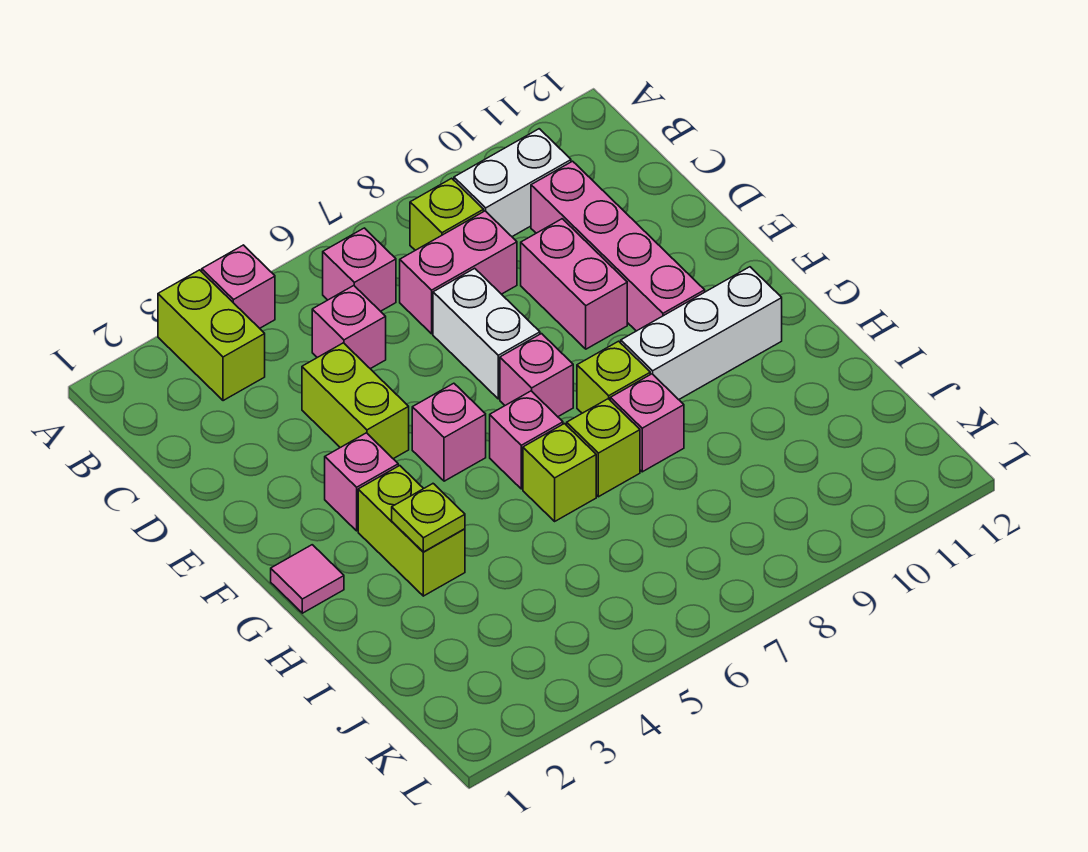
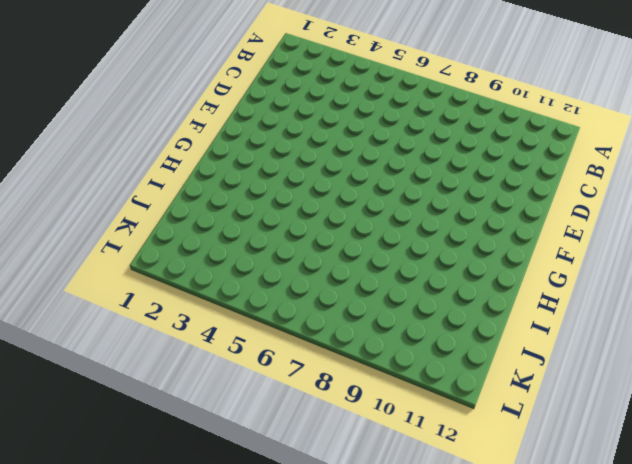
none -> lime 1x2 brick [158,270,265,401]
none -> pink 1x1 brick [202,245,275,328]
none -> pink 1x1 brick [323,228,396,311]

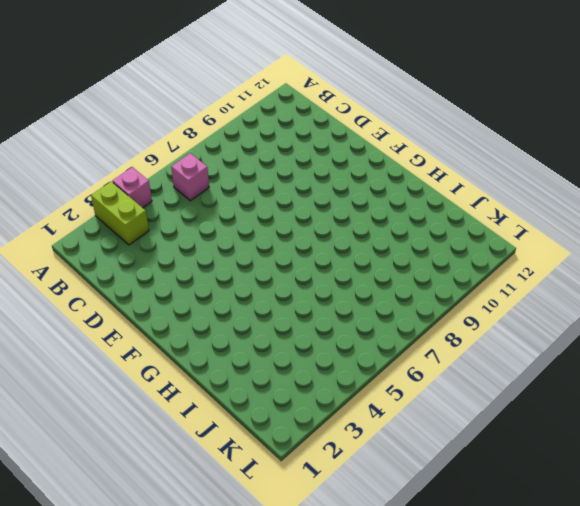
none -> lime 1x1 brick [410,178,484,250]
none -> white 1x2 brick [454,129,571,236]
none -> pink 1x1 brick [312,286,386,369]

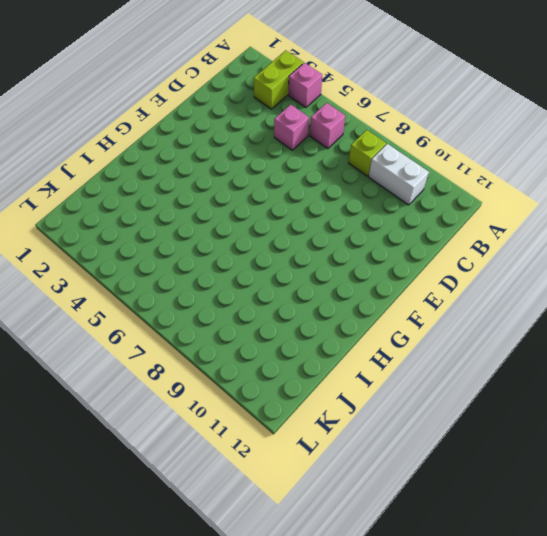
none -> pink 1x2 brick [400,211,517,334]
none -> pink 1x4 brick [531,161,705,331]
none -> lime 1x2 brick [302,343,409,459]

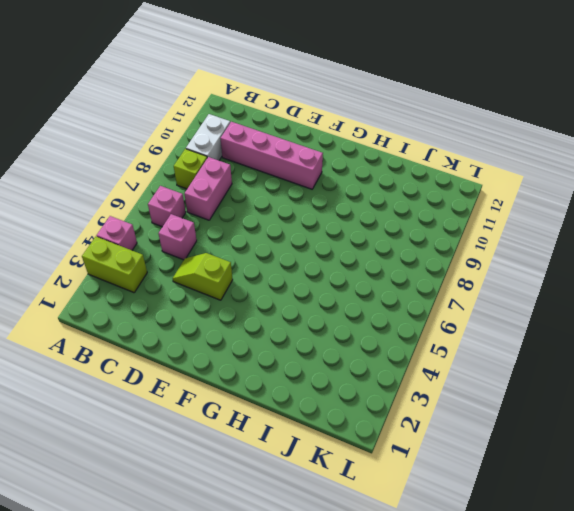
lime 1x2 slope [173,253,233,300] -> lime 1x2 brick [302,343,409,459]
none -> white 1x2 brick [433,268,540,399]
none -> pink 1x2 brick [521,219,627,349]
none -> pink 1x1 brick [325,433,398,531]

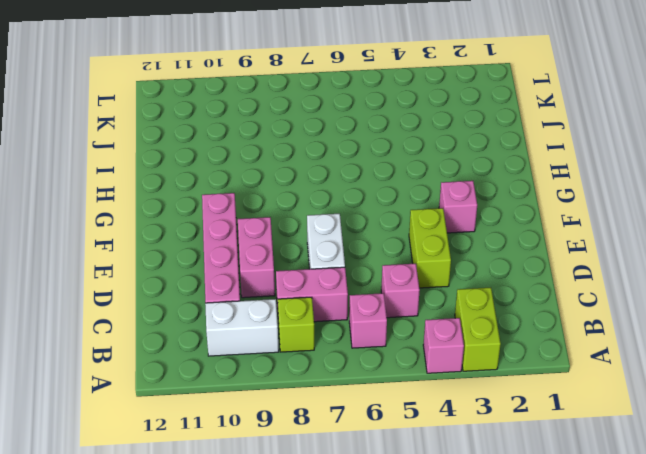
none -> pink 1x1 brick [412,383,486,481]
none -> pink 1x1 brick [500,334,573,417]
none -> pink 1x1 tile [271,545,344,613]

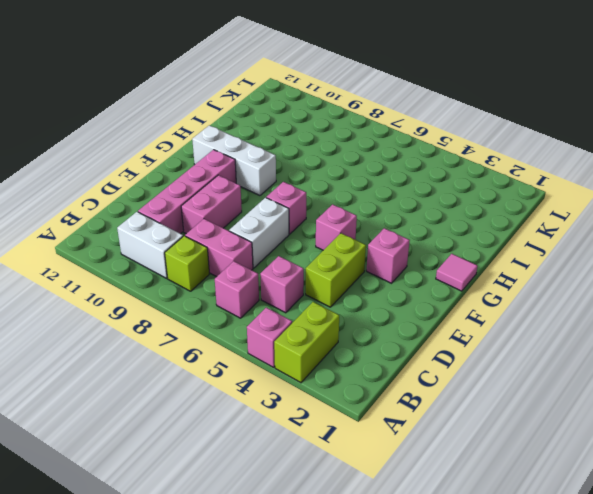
none -> lime 1x2 brick [358,466,465,596]
none -> pink 1x1 brick [490,391,563,489]
none -> lime 1x1 brick [577,341,650,413]

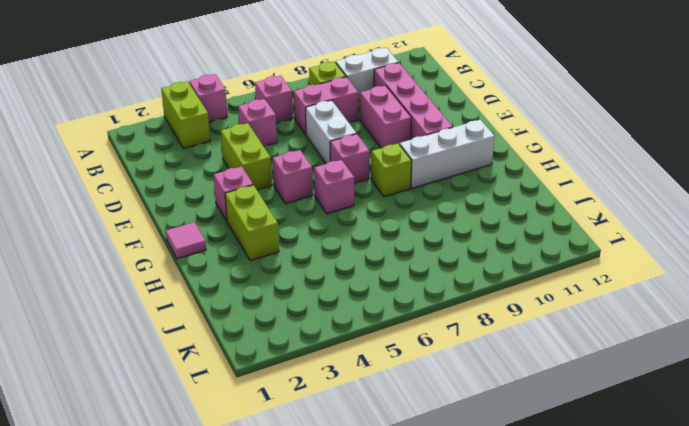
none -> lime 1x1 brick [523,424,596,521]
none -> lime 1x1 brick [567,399,640,497]
none -> pink 1x1 brick [610,374,684,472]

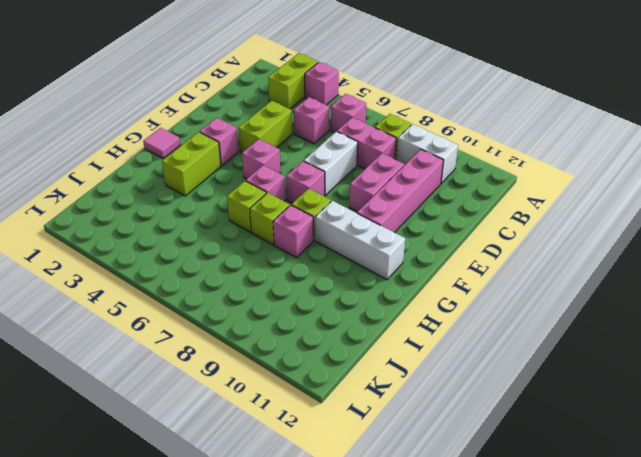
none -> lime 1x1 plate [392,484,465,552]

